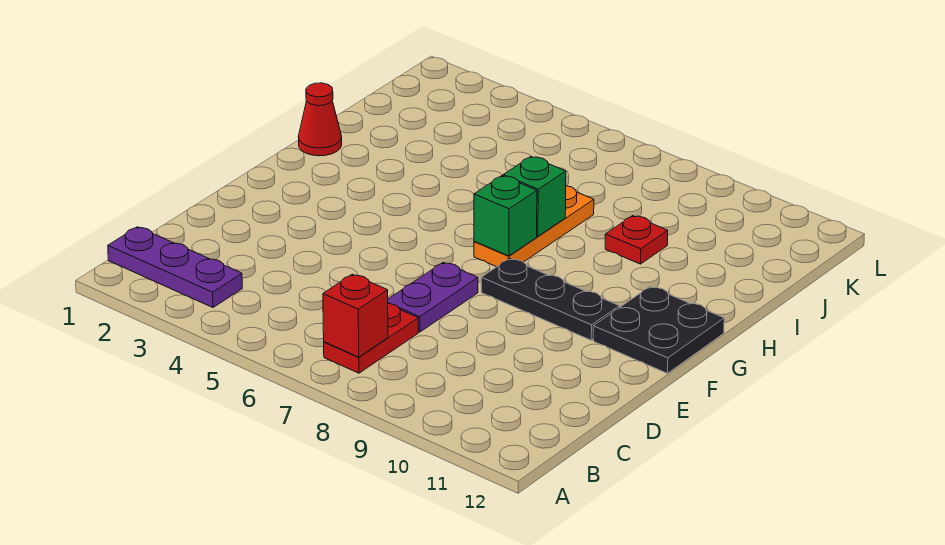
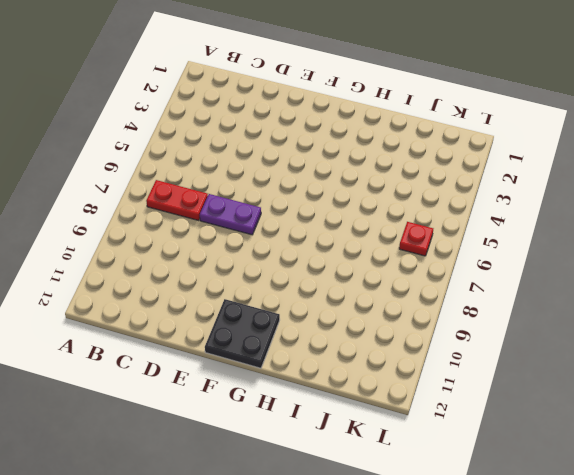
red 1x1 plate [399,222,433,256] -> red 1x1 plate moved to [605,216,668,264]
none -> purple 1x3 plate [108,227,242,307]
none -> black 1x3 plate [481,258,619,340]

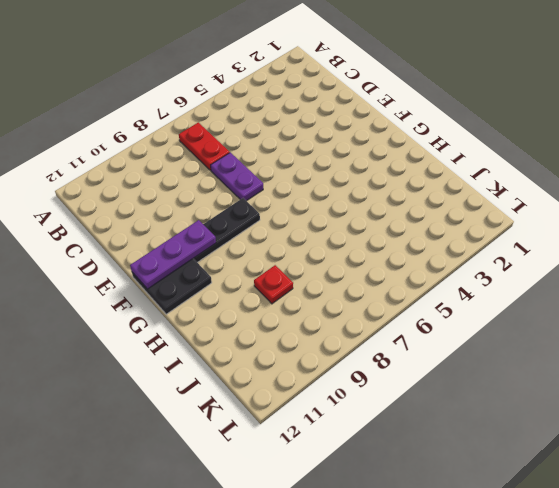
purple 1x3 plate [130,220,216,289] -> purple 1x3 plate moved to [108,227,242,307]
none -> orange 1x3 plate [474,186,594,267]
none -> red 1x1 cone [299,83,342,156]

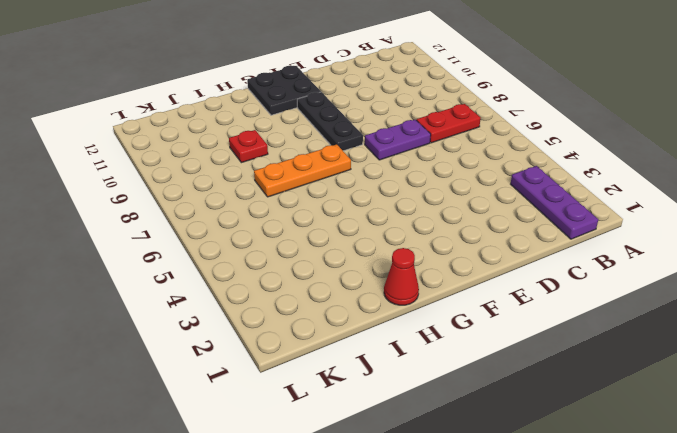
none -> red 1x1 brick [323,274,388,357]
none -> green 1x1 brick [474,176,537,256]

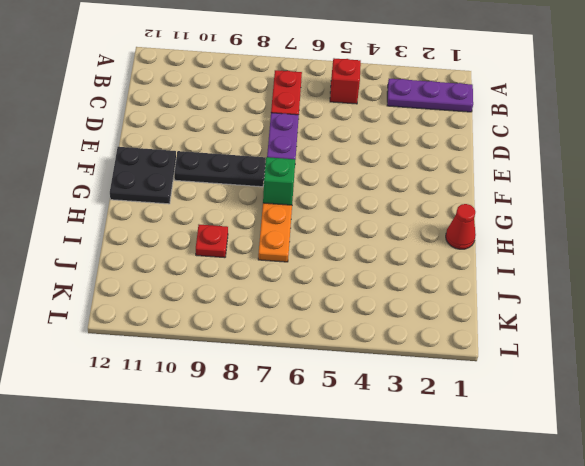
red 1x1 brick [330,58,361,104] -> red 1x1 brick moved to [323,274,388,357]
none -> green 1x1 brick [503,157,566,236]

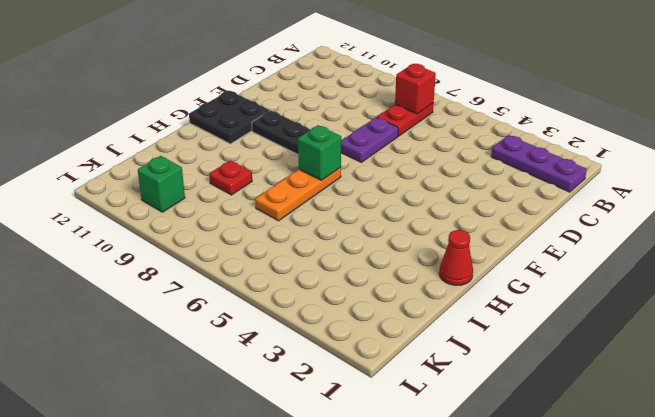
green 1x1 brick [138,156,185,212] -> green 1x1 brick moved to [503,157,566,236]

